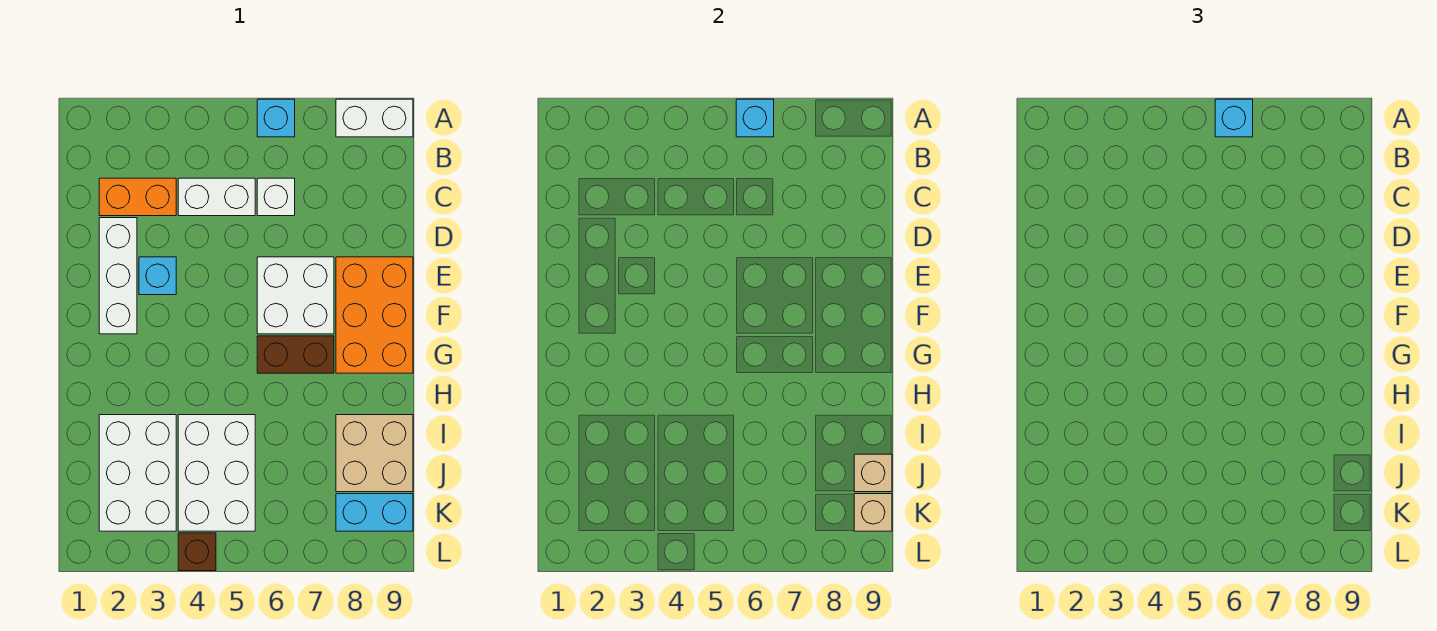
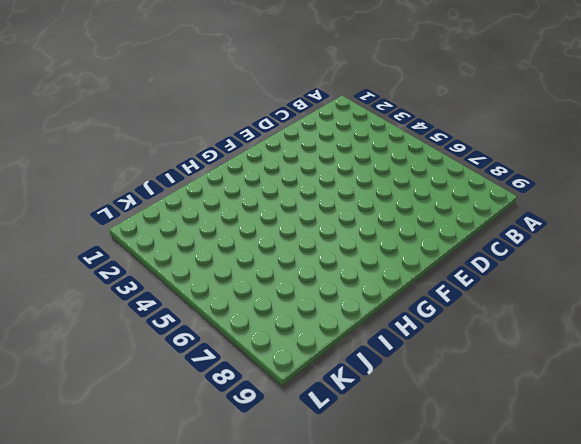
none -> cyan 1x1 brick [257,99,295,137]
none -> white 1x2 brick [336,99,413,137]
none -> orange 1x2 brick [99,178,176,216]

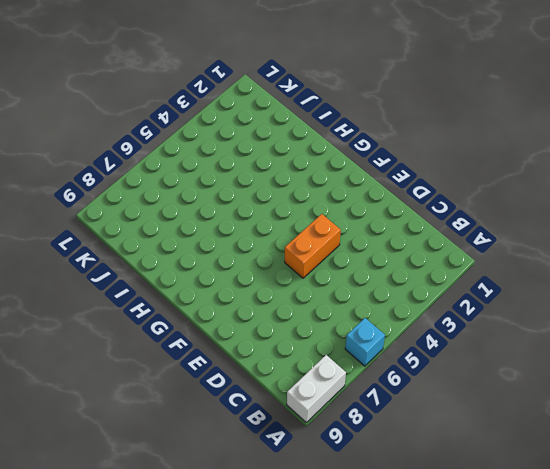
orange 1x2 brick [285,214,341,278] -> orange 1x2 brick moved to [99,178,176,216]
none -> white 1x2 brick [178,178,255,216]
none -> white 1x1 brick [257,178,295,216]
none -> white 1x3 brick [99,218,137,334]

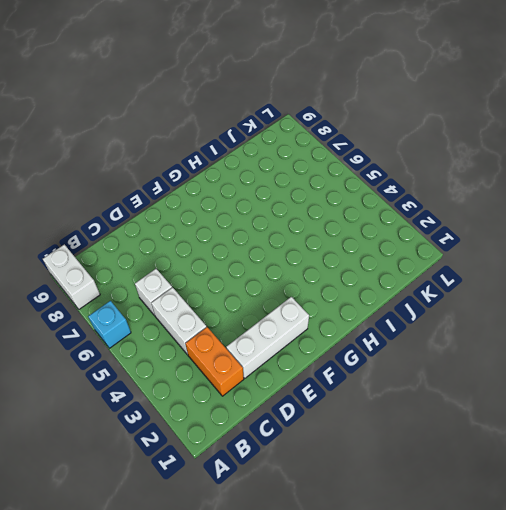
none -> cyan 1x1 brick [139,257,176,295]
none -> white 2x2 brick [257,257,334,334]
none -> orange 2x3 brick [336,257,413,373]

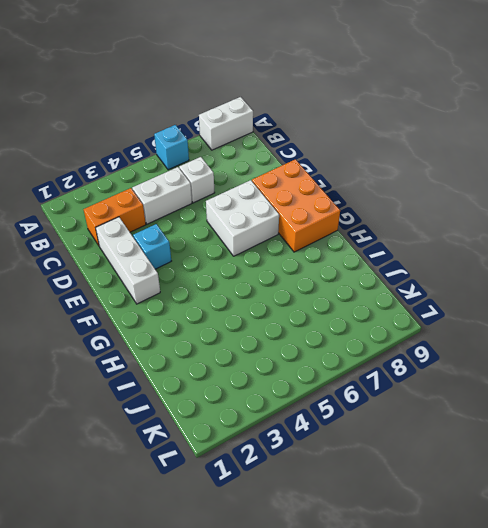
none -> brown 1x2 brick [257,336,334,373]
none -> white 2x3 brick [99,415,176,531]
none -> white 2x3 brick [178,415,255,531]

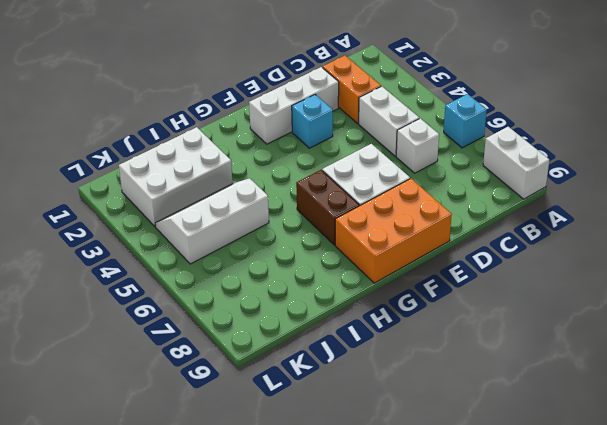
white 2x3 slope [155,178,269,264] -> white 2x3 brick [178,415,255,531]
none -> tan 2x2 brick [336,415,413,492]
none -> cyan 1x2 brick [336,494,413,531]
none -> brown 1x1 brick [178,533,216,571]

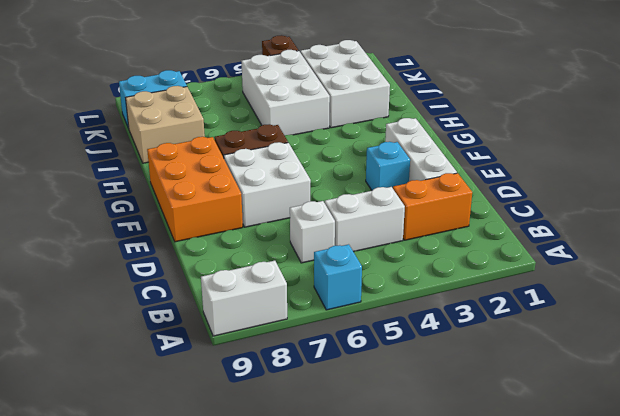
none -> cyan 1x1 brick [736,99,774,137]
none -> tan 1x1 brick [854,454,892,492]
none -> tan 1x1 brick [854,494,892,531]

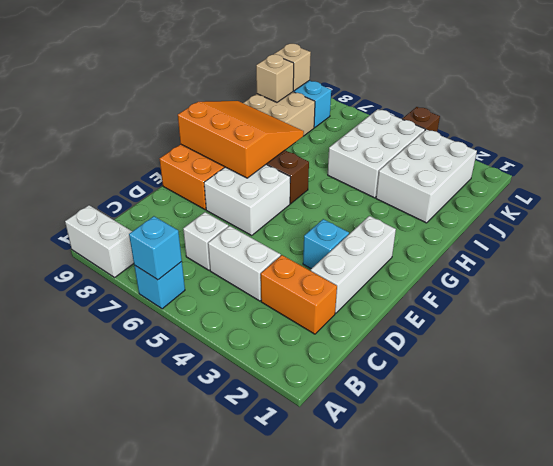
orange 3x3 slope [178,101,304,178] -> none
none -> cyan 1x1 brick [1215,99,1253,137]

